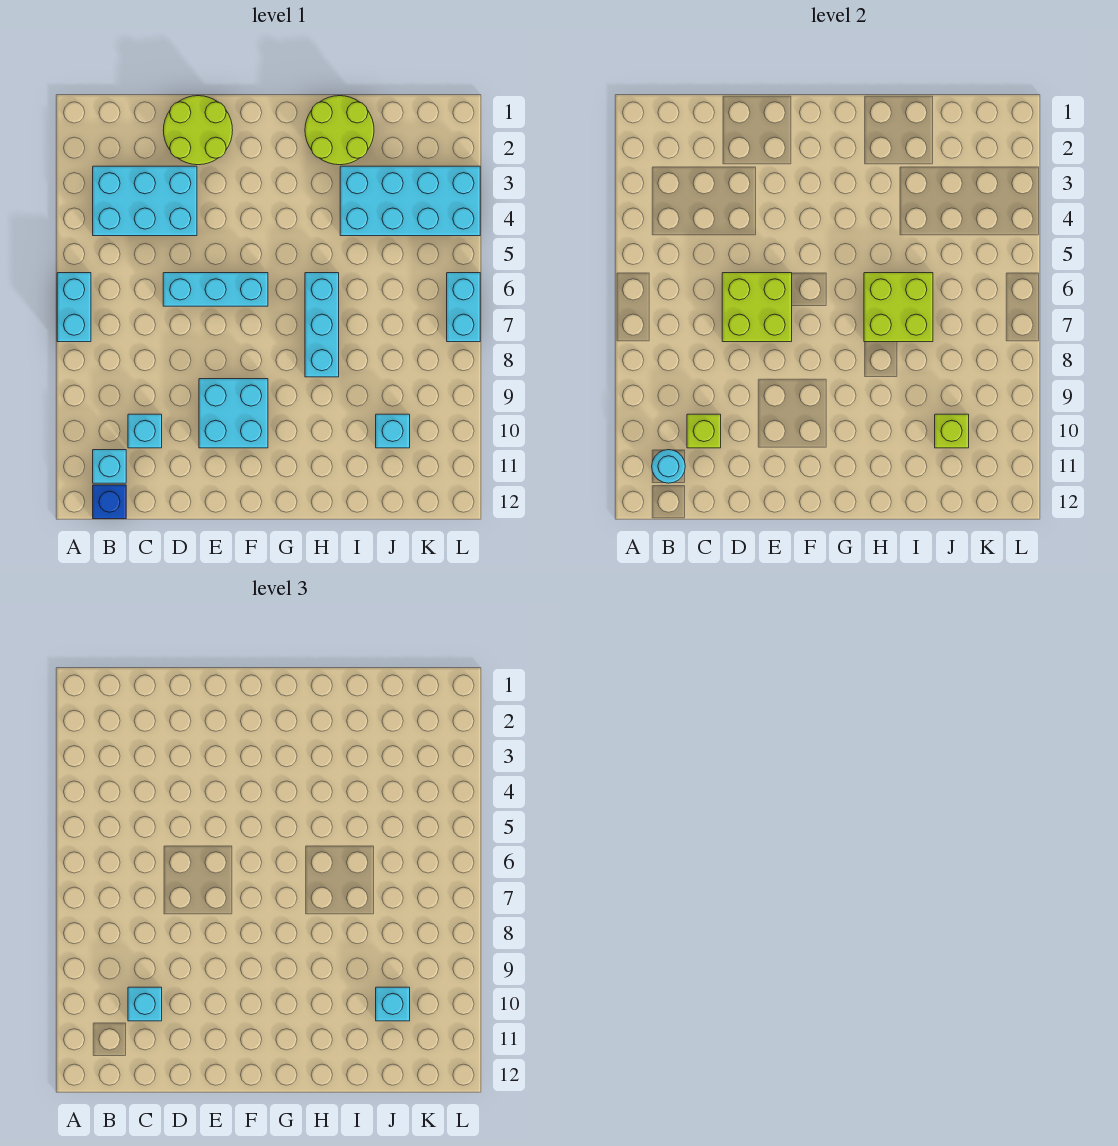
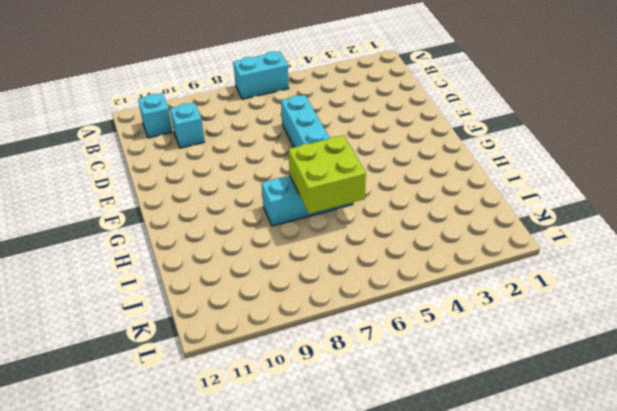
none -> cyan 2x3 brick [93,166,197,236]
none -> blue 1x1 brick [93,485,126,519]
none -> lime 2x2 round brick [163,96,233,165]

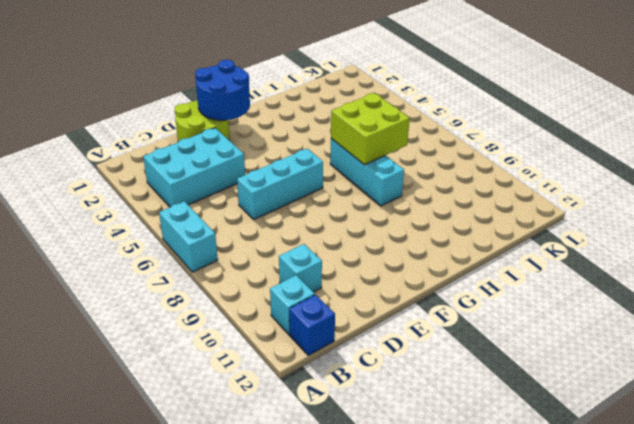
blue 2x2 round brick [195,60,250,120] -> none
none -> cyan 2x2 brick [199,379,268,448]
none -> lime 2x2 round brick [305,96,374,165]
none -> cyan 2x4 brick [340,166,480,236]

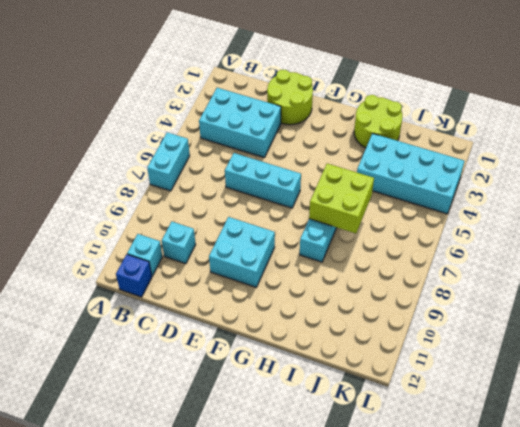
none -> cyan 1x1 brick [376,414,410,448]
none -> cyan 1x2 brick [447,273,480,342]
none -> cyan 1x1 round brick [652,450,685,483]

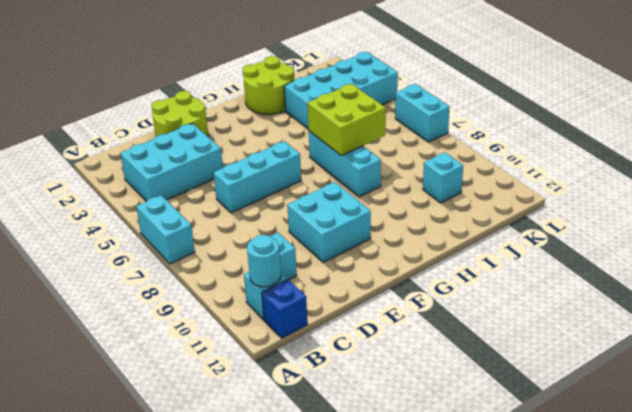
none -> lime 1x1 brick [687,414,721,448]
none -> lime 2x2 brick [722,273,792,342]
none -> lime 1x1 brick [935,414,969,448]

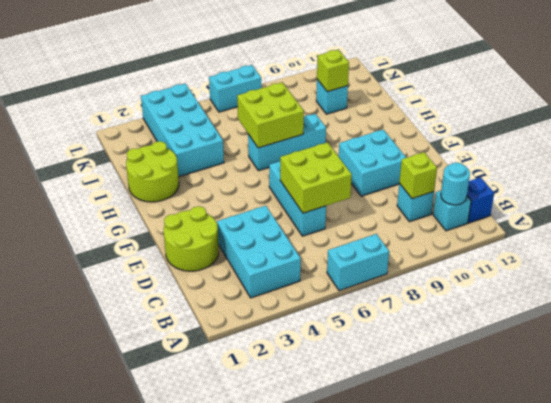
none -> cyan 1x1 brick [128,987,162,1021]
none -> cyan 1x1 brick [376,987,410,1021]

